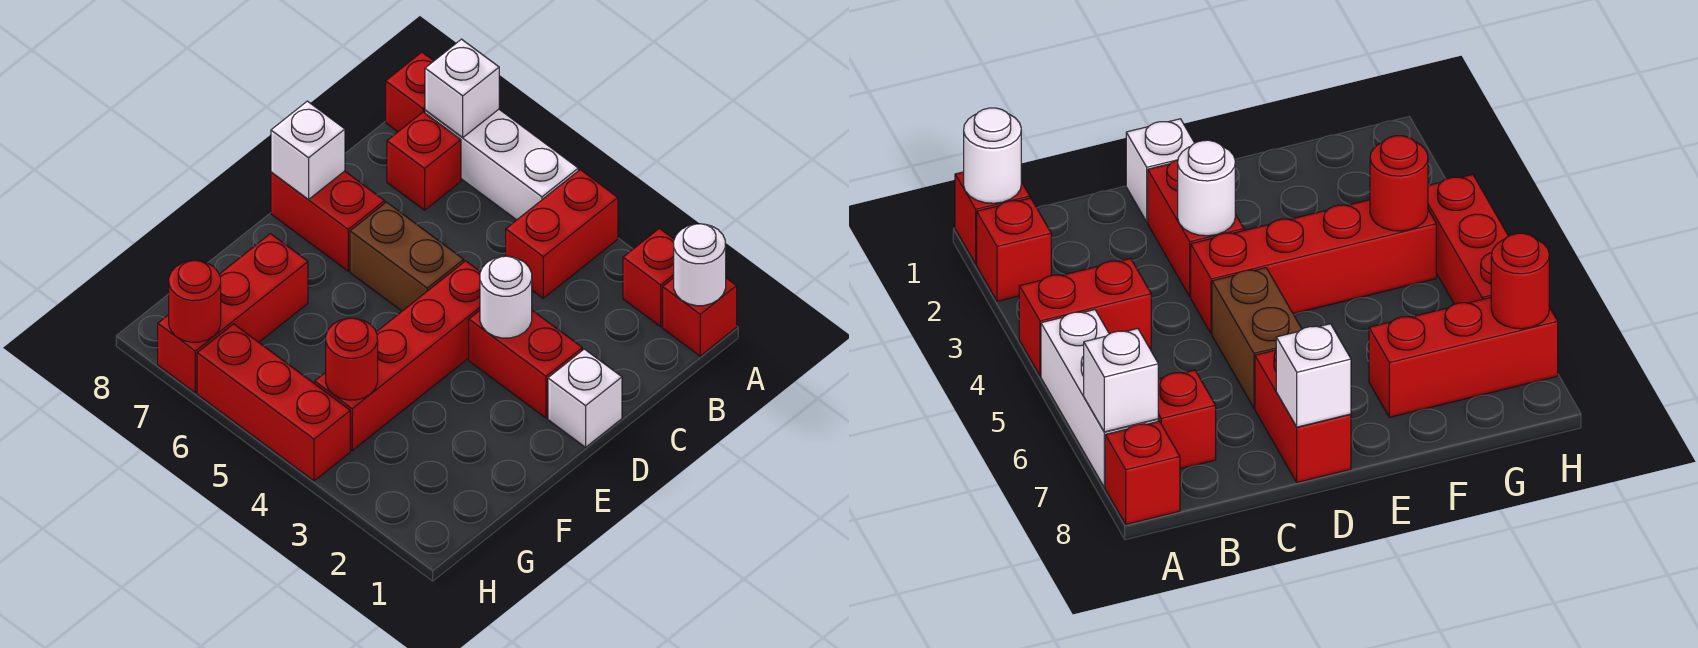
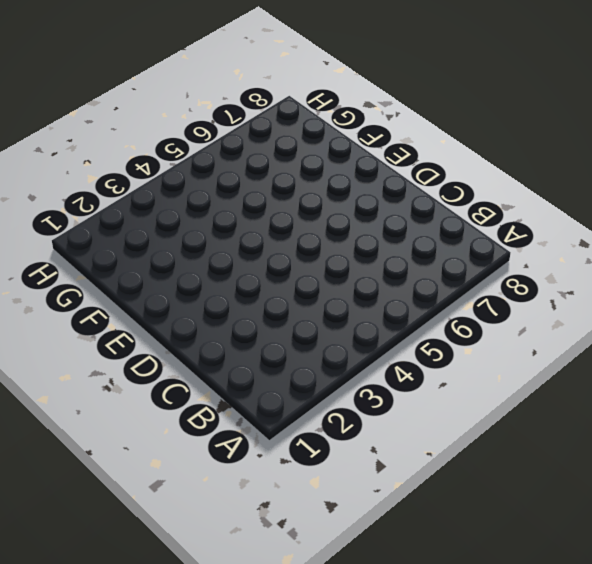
none -> red 1x1 brick [663,278,737,356]
none -> red 1x1 brick [623,228,674,327]
none -> red 1x2 brick [506,170,618,298]

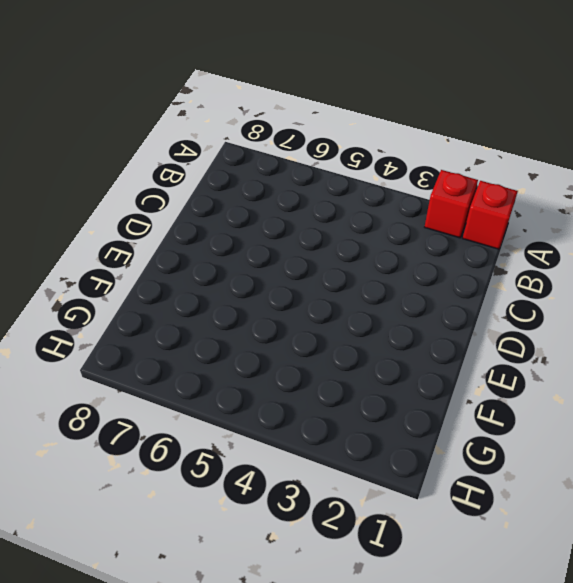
none -> red 1x2 brick [506,170,618,298]
none -> white 1x3 brick [425,109,578,220]
none -> red 1x1 brick [386,52,433,132]

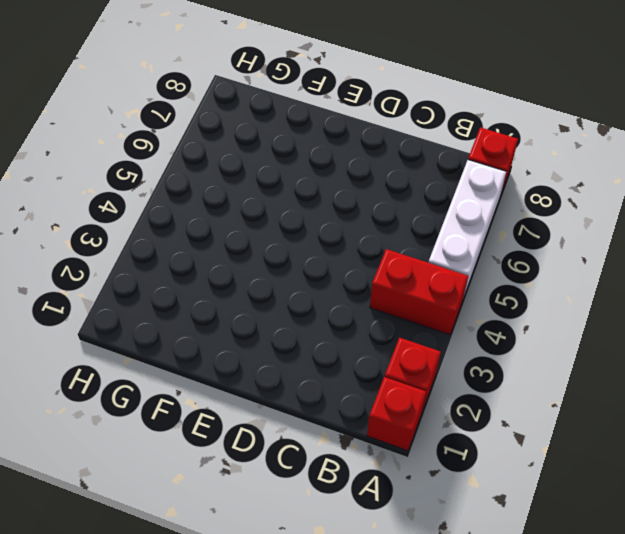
none -> red 1x1 brick [387,112,461,210]
none -> white 1x1 brick [548,349,622,447]
none -> red 1x2 brick [469,310,582,418]

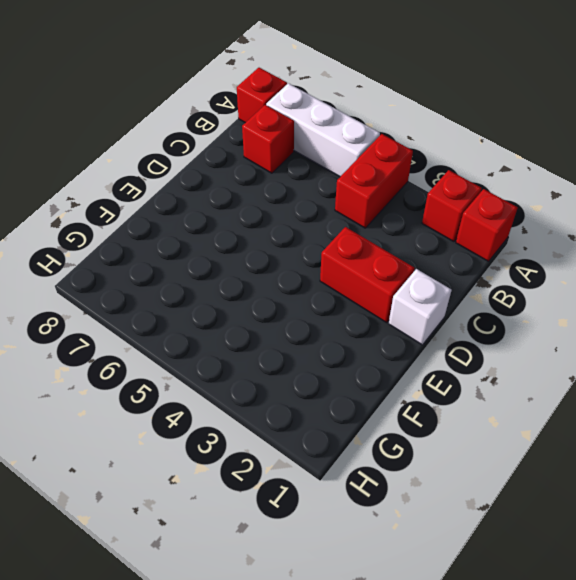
none -> red 1x4 brick [315,261,480,450]
none -> brown 1x2 brick [350,202,464,311]
none -> red 1x2 brick [271,171,385,271]

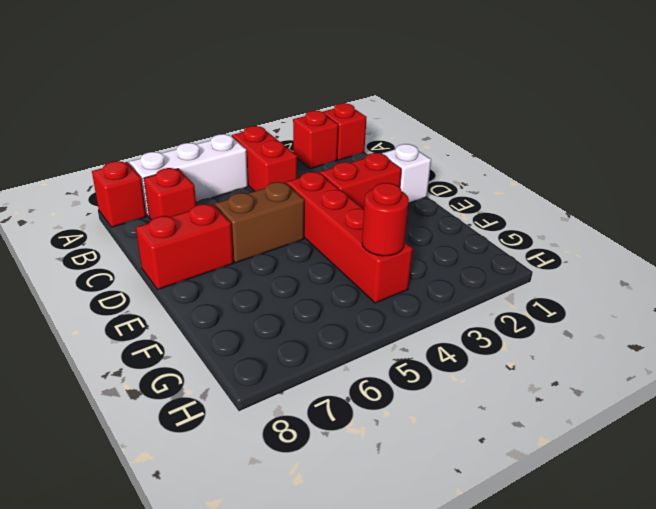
none -> red 1x3 brick [158,234,308,393]
none -> red 1x3 brick [197,324,350,481]
none -> white 1x1 round brick [674,224,726,306]

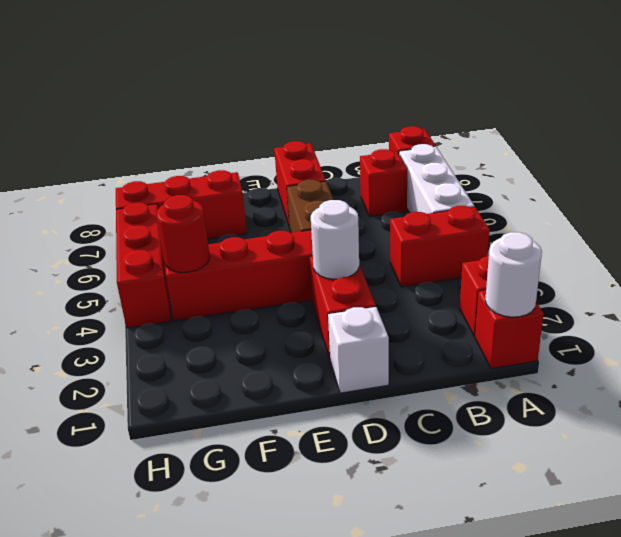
none -> white 1x1 brick [425,39,499,138]
none -> white 1x1 brick [271,101,345,199]
none -> red 1x1 round brick [169,261,221,342]

